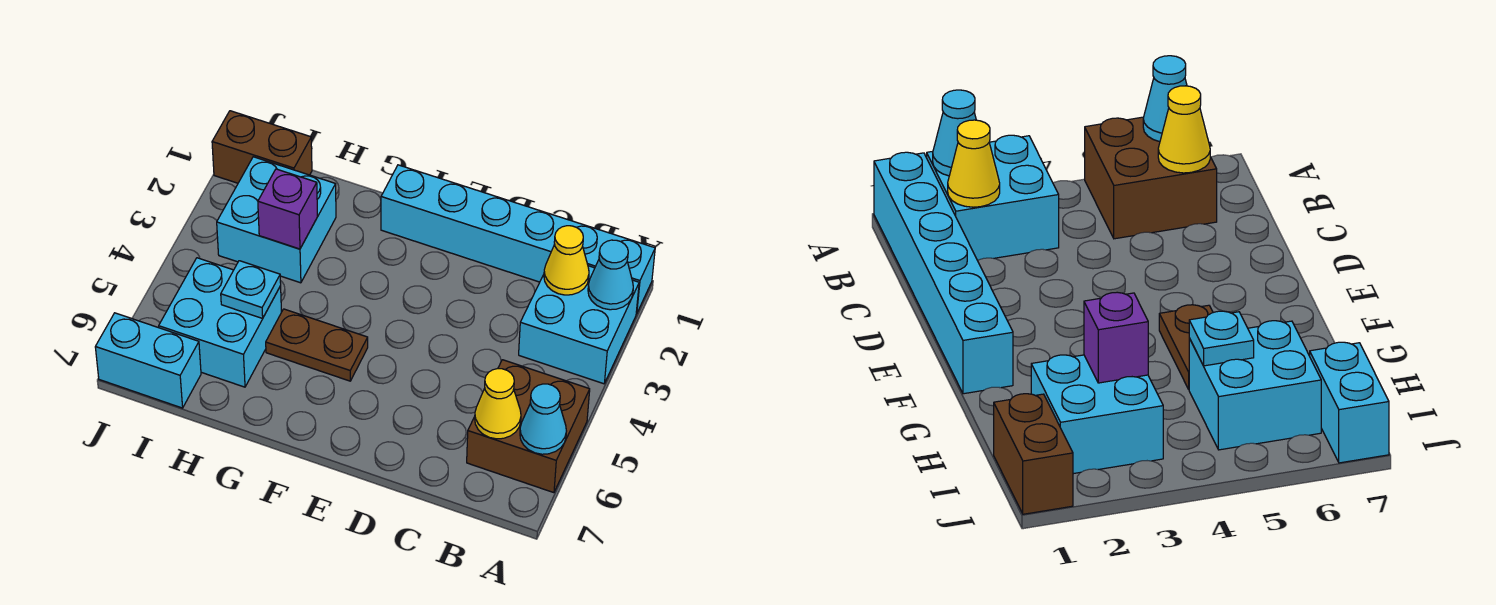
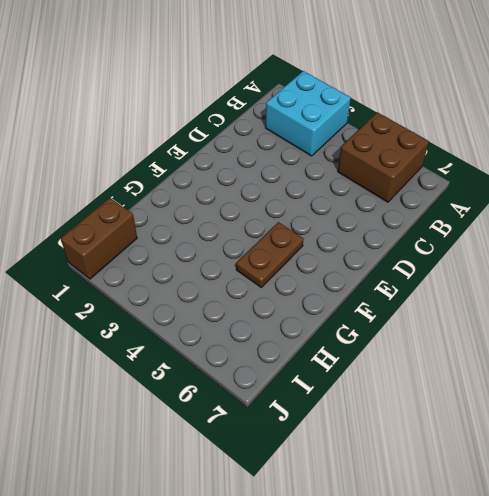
none -> cyan 1x6 brick [381,165,655,314]
none -> cyan 2x2 brick [217,157,336,283]
none -> cyan 2x2 brick [159,258,281,387]

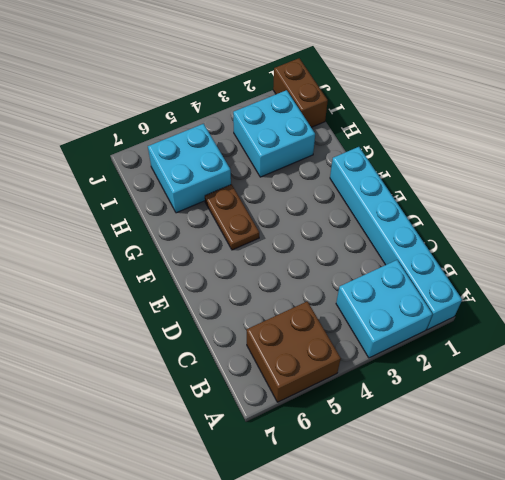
none -> cyan 1x2 brick [95,313,201,408]
none -> cyan 1x1 cone [588,240,633,310]
none -> cyan 1x1 cone [520,384,566,454]

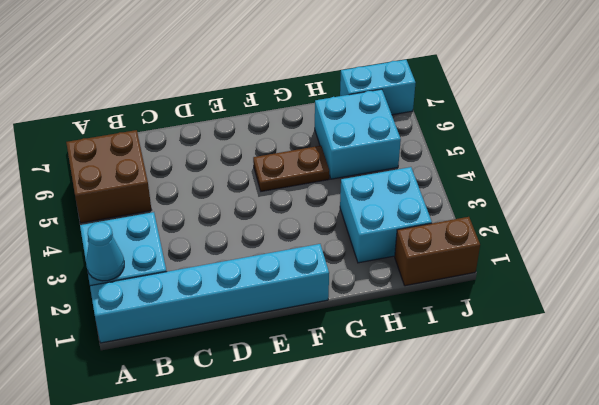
none -> cyan 1x1 cone [520,384,566,454]
none -> yellow 1x1 cone [544,226,589,295]
none -> yellow 1x1 cone [475,369,521,439]

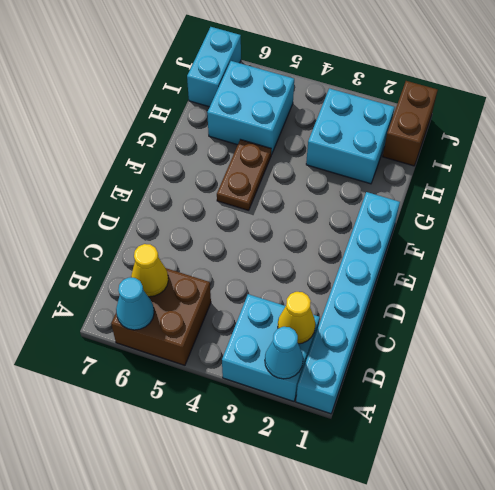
none -> purple 1x1 brick [258,169,318,249]
none -> cyan 1x1 plate [221,261,281,318]

